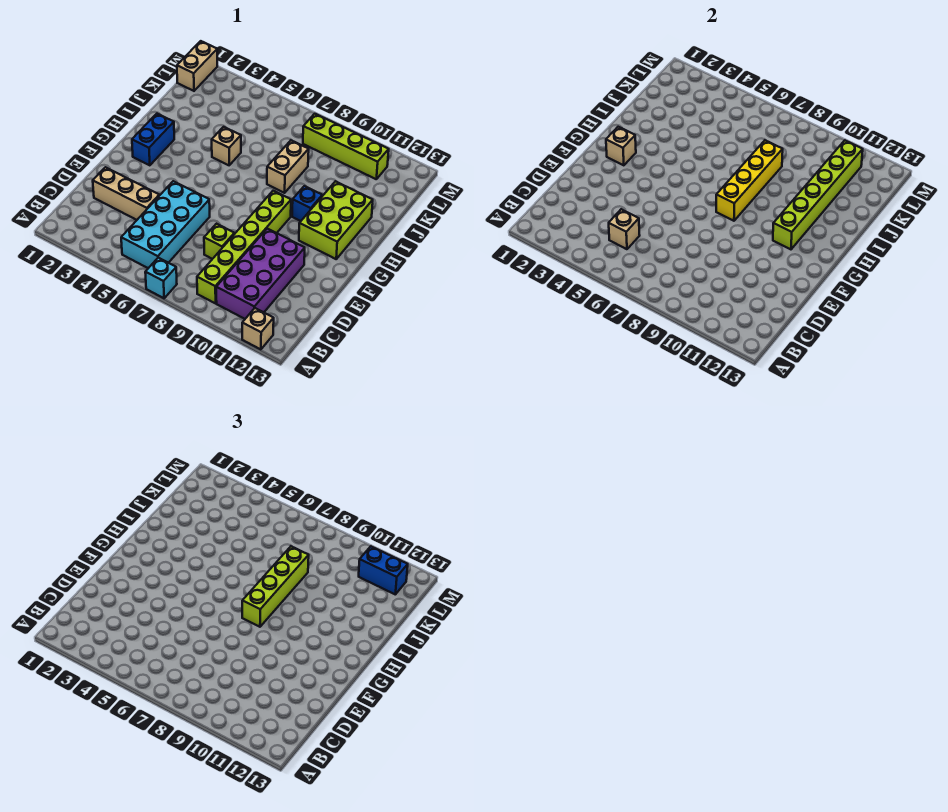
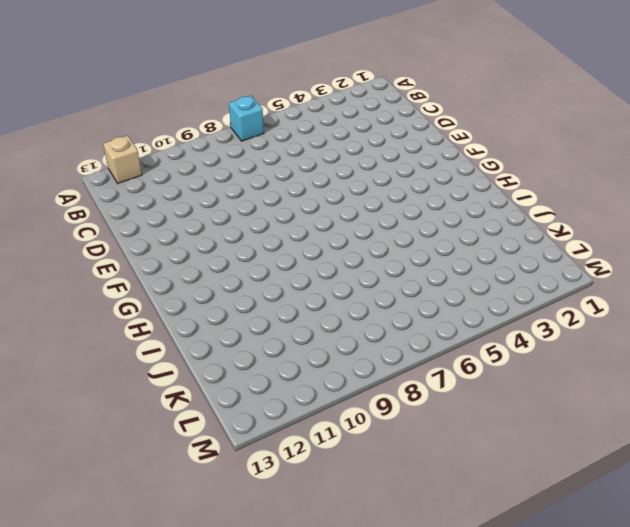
none -> cyan 2x4 brick [121,181,210,268]
none -> lime 1x6 brick [197,191,291,303]
none -> purple 2x4 brick [216,229,305,319]

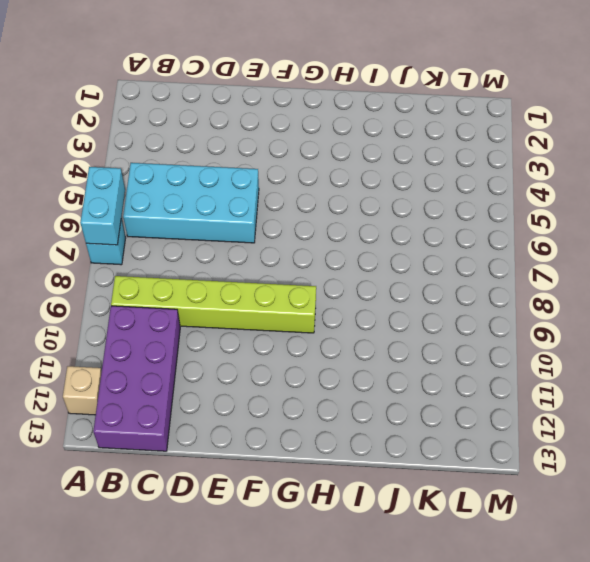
cyan 1x2 brick [80,167,125,245] -> none
purple 2x4 brick [93,306,180,451] -> purple 2x4 brick turned to [216,229,305,319]
none -> tan 1x3 brick [93,167,159,220]
none -> lime 1x1 brick [204,224,234,259]
none -> blue 1x2 brick [132,114,174,165]

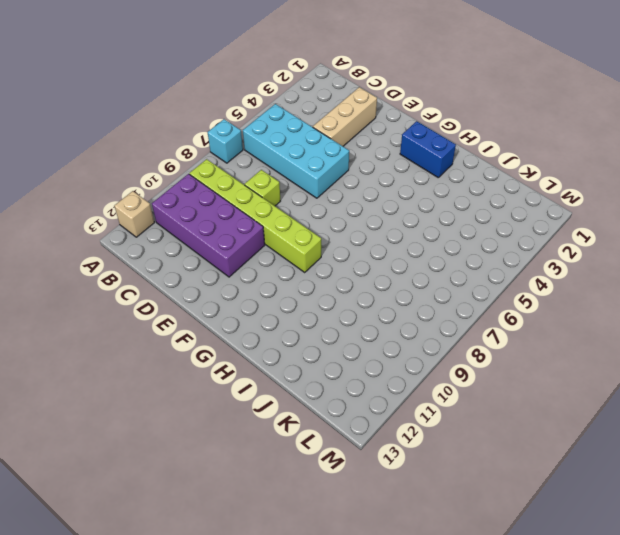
none -> lime 2x3 brick [299,181,373,259]
none -> blue 1x1 brick [292,186,322,221]
none -> tan 1x1 brick [212,127,241,165]

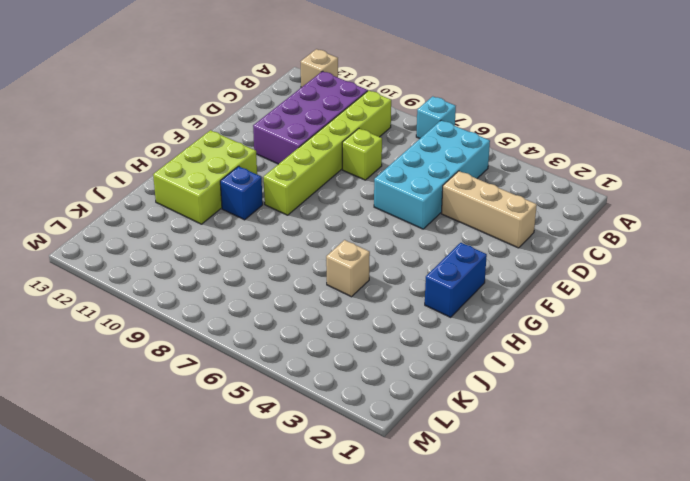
none -> tan 1x2 brick [267,140,309,193]
none -> tan 1x2 brick [177,41,217,91]
none -> lime 1x4 brick [303,114,389,179]

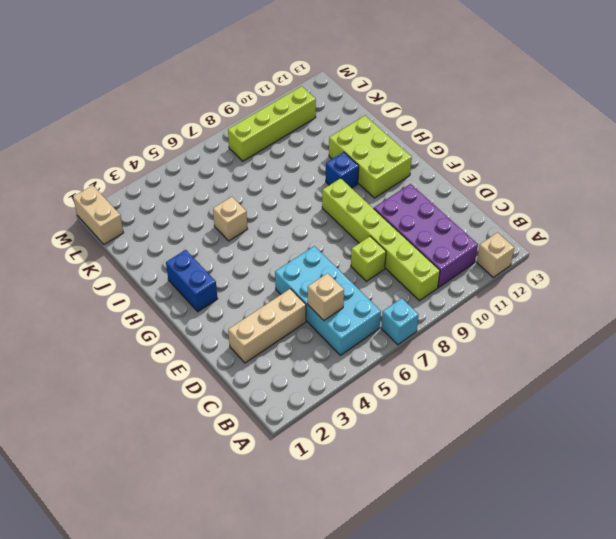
none -> tan 1x2 brick [267,140,309,193]
none -> tan 1x1 brick [606,127,636,165]
none -> yellow 1x4 brick [716,140,783,221]

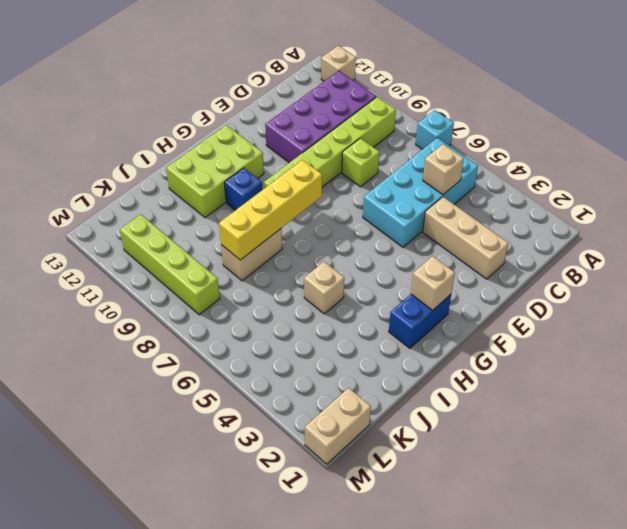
none -> lime 1x6 brick [773,140,863,249]
none -> lime 1x4 brick [242,546,309,627]
none -> blue 1x2 brick [359,546,408,594]

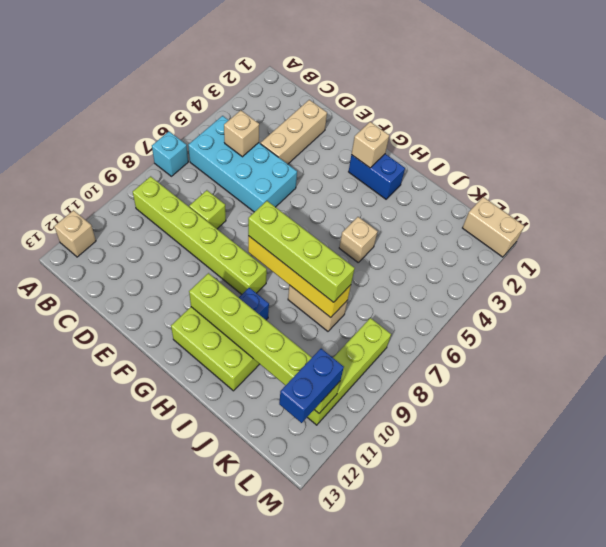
none -> purple 2x4 brick [216,229,305,319]

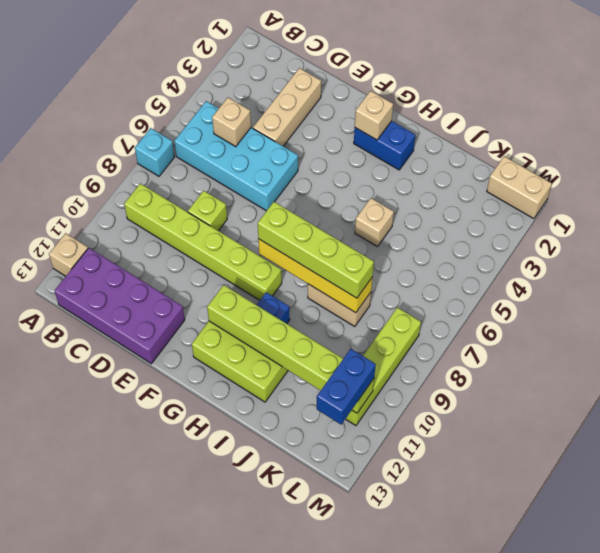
purple 2x4 brick [54,248,185,364] -> purple 2x4 brick moved to [216,229,305,319]

